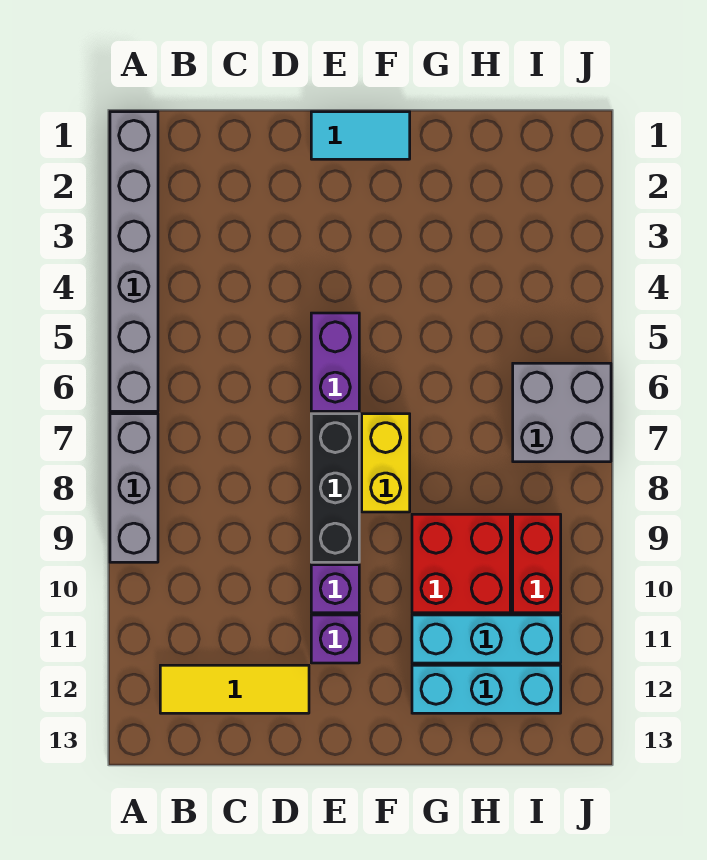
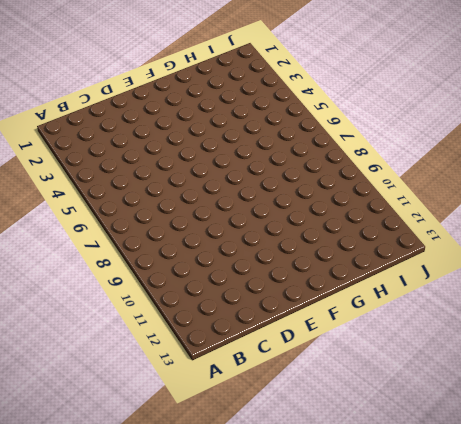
none -> grey 1x6 brick [110,112,158,411]
none -> grey 1x3 brick [110,414,158,562]
none -> yellow 1x3 tile [160,665,309,713]

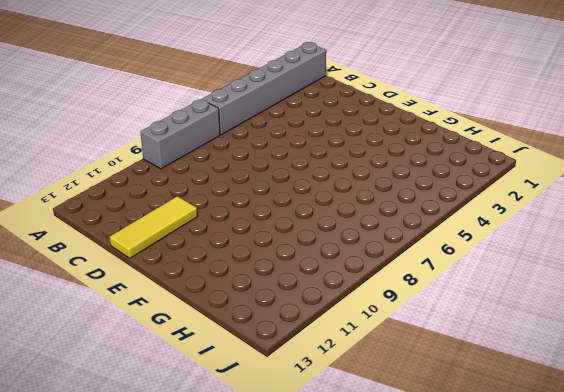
yellow 1x3 tile [110,196,197,258] -> yellow 1x3 tile turned to [160,665,309,713]
none -> cyan 1x2 tile [311,112,410,159]
none -> purple 1x2 brick [311,313,359,411]
none -> black 1x3 brick [311,414,359,562]

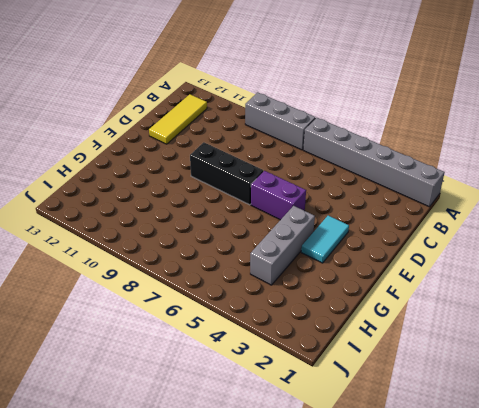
cyan 1x2 tile [301,215,349,263] -> cyan 1x2 tile moved to [311,112,410,159]
grey 1x3 brick [250,206,315,285] -> none
none -> purple 1x1 brick [311,565,359,613]
none -> purple 1x1 brick [311,615,359,663]
none -> yellow 1x2 brick [362,414,410,512]

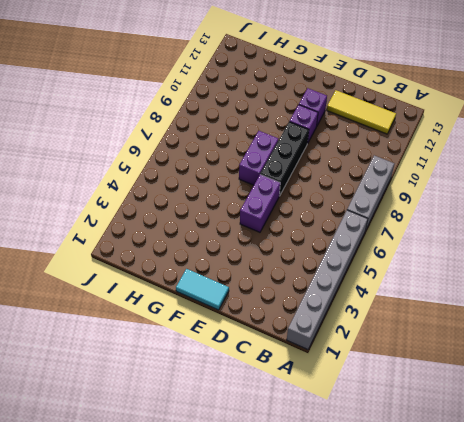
purple 1x2 brick [239,131,278,185] -> yellow 1x2 brick [362,414,410,512]
none -> red 2x2 brick [412,514,510,613]
none -> cyan 1x3 brick [412,615,561,663]
none -> cyan 1x3 brick [412,665,561,713]

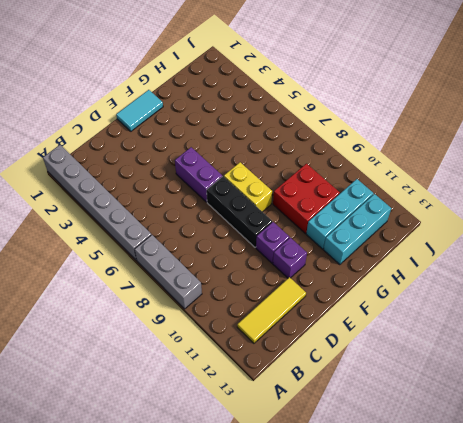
none -> grey 2x2 brick [513,363,611,462]
none -> red 1x2 brick [513,514,561,613]

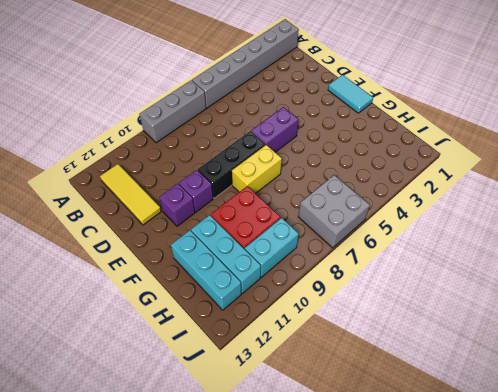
cyan 1x2 brick [245,218,299,277] -> red 1x2 brick [513,514,561,613]

